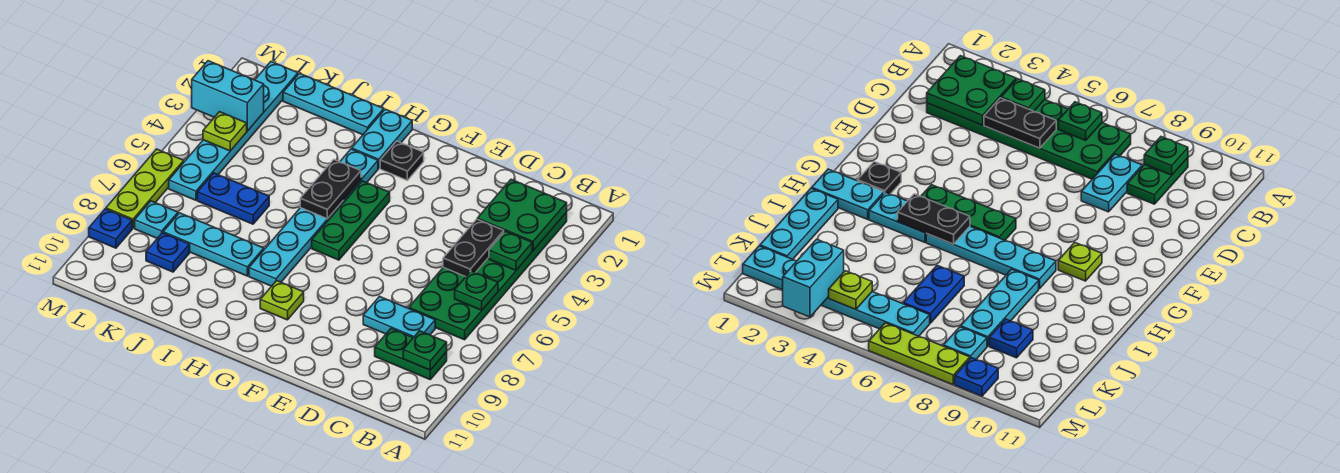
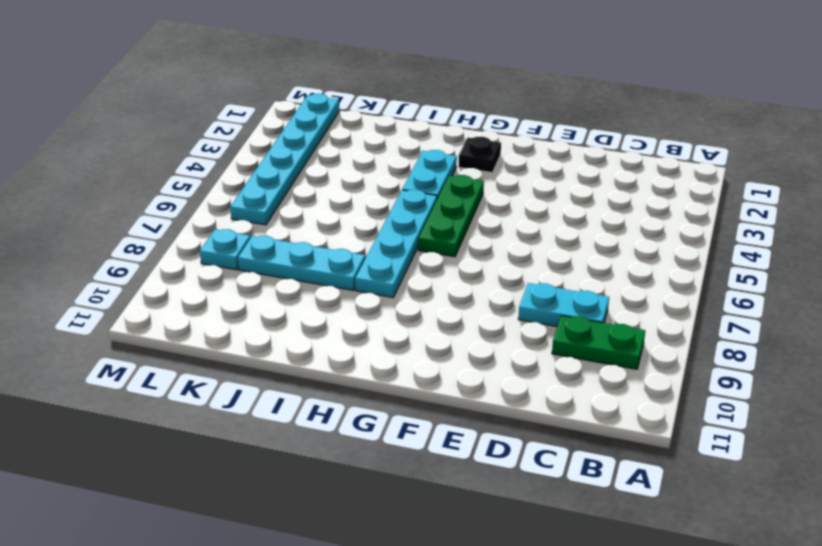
none -> green 2x6 plate [409,212,567,340]
none -> lime 1x1 plate [260,281,304,320]
none -> cyan 1x2 plate [352,109,412,169]

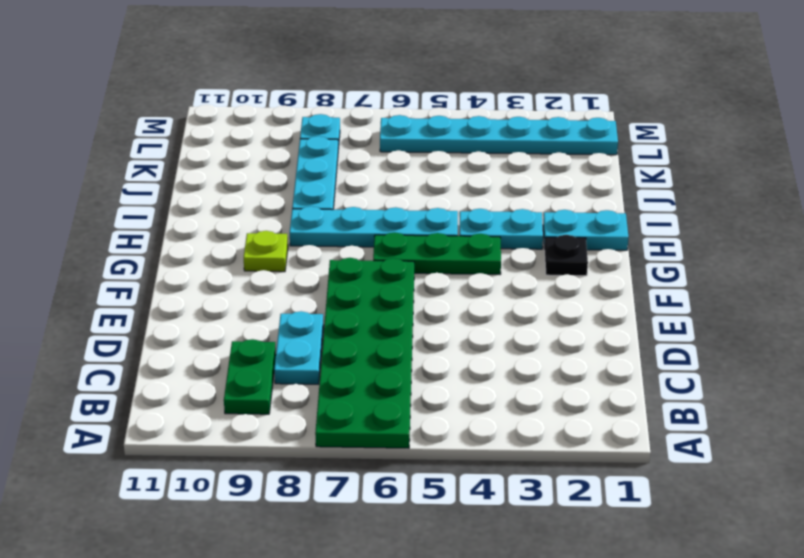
green 2x6 plate [315,258,414,448] -> green 2x6 plate turned to [409,212,567,340]
none -> cyan 1x3 plate [283,73,384,135]
none -> blue 1x2 plate [197,173,269,224]
none -> blue 1x1 plate [146,233,190,272]

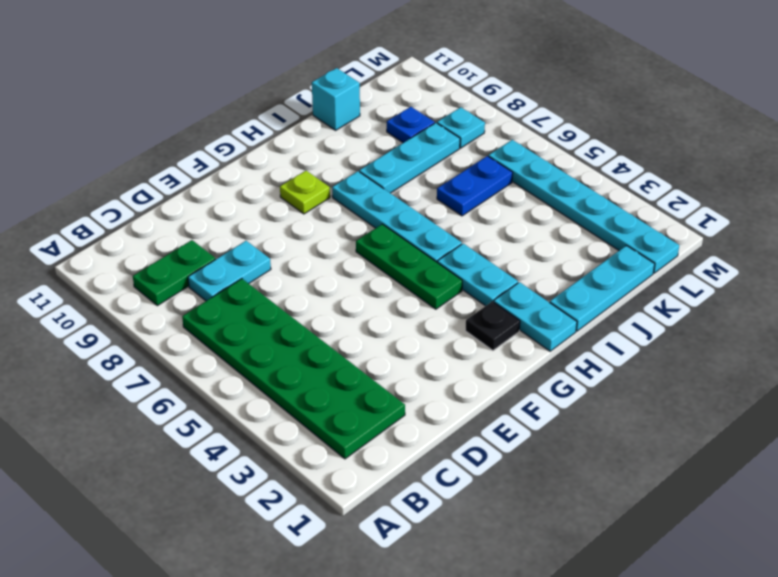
cyan 1x1 brick [312,68,360,130] -> none
none -> lime 1x3 plate [106,149,184,228]
none -> blue 1x1 plate [89,209,132,248]
none -> green 2x2 plate [477,179,567,250]

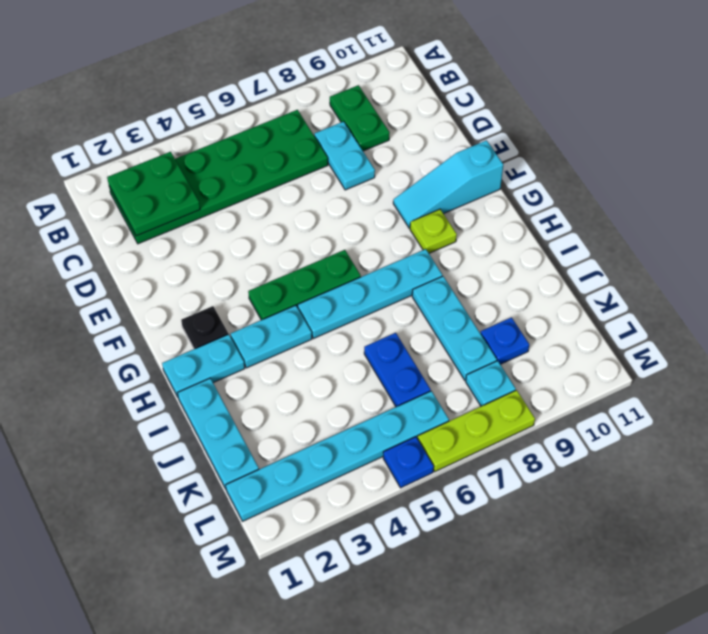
cyan 1x3 slope [393,140,503,228] -> none
blue 1x1 plate [383,437,434,488] -> blue 1x1 plate moved to [89,209,132,248]
none -> green 1x1 plate [489,231,532,270]
none -> green 1x1 plate [455,271,498,310]
none -> green 1x1 plate [403,331,447,370]

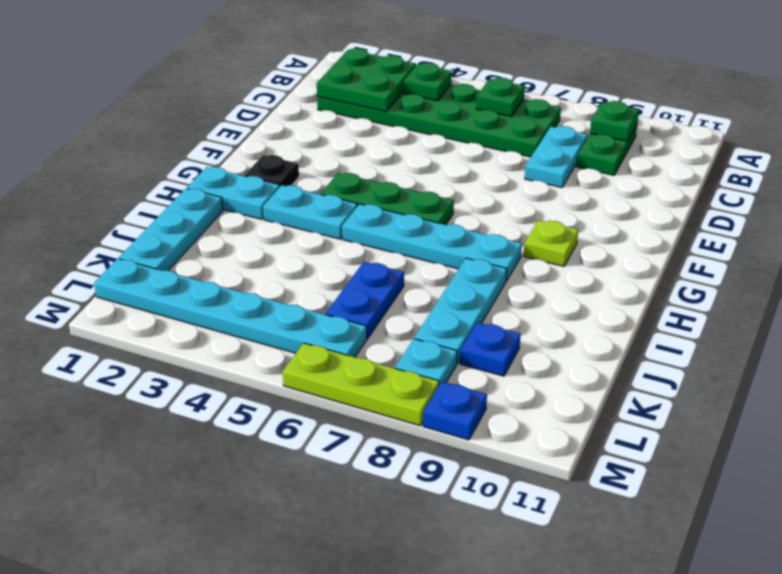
none -> black 1x2 plate [443,219,504,277]
none -> black 1x2 plate [300,160,361,219]
none -> cyan 1x2 brick [192,61,264,131]

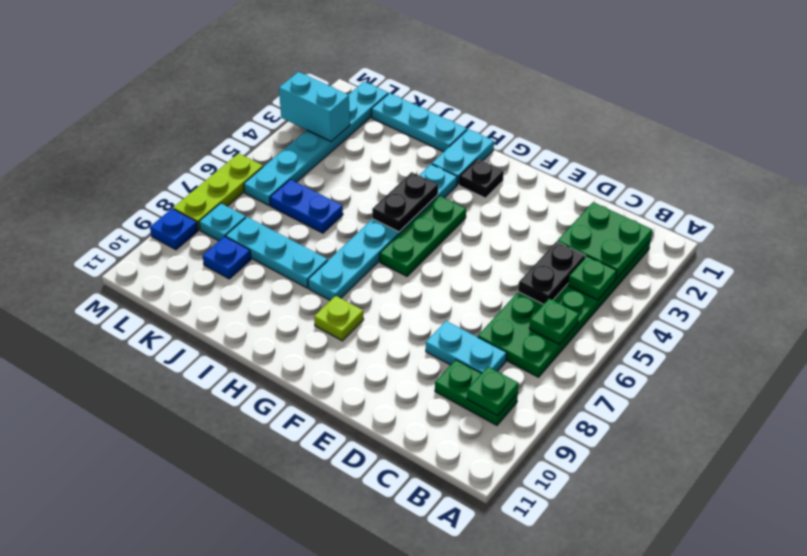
none -> lime 1x1 plate [203,112,247,151]

